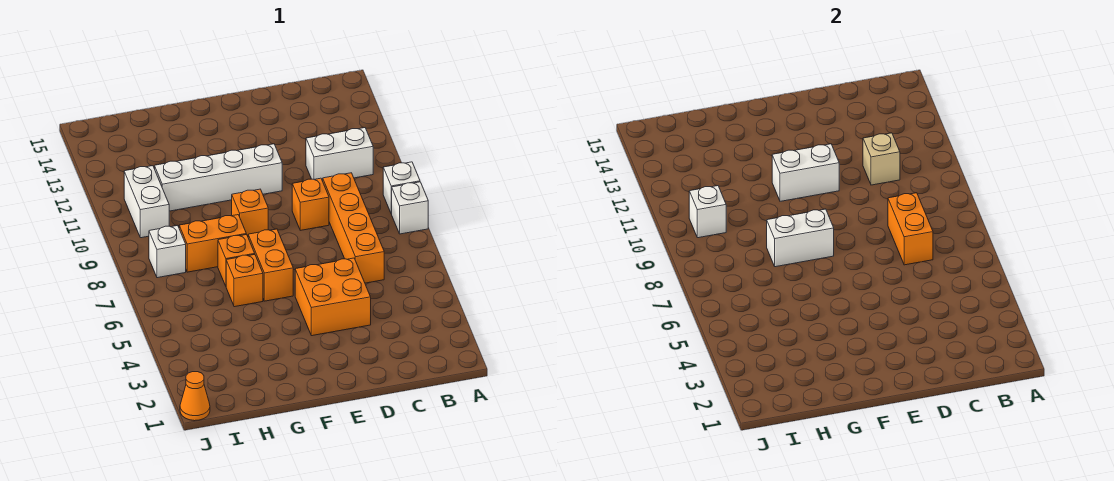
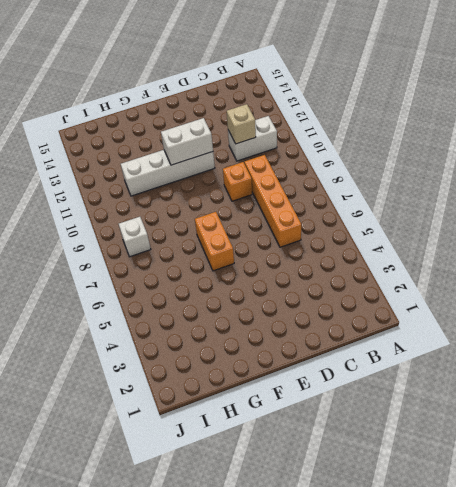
none -> white 1x1 brick [392,182,428,234]
none -> white 1x1 brick [383,162,420,214]
none -> orange 2x2 brick [295,258,371,336]

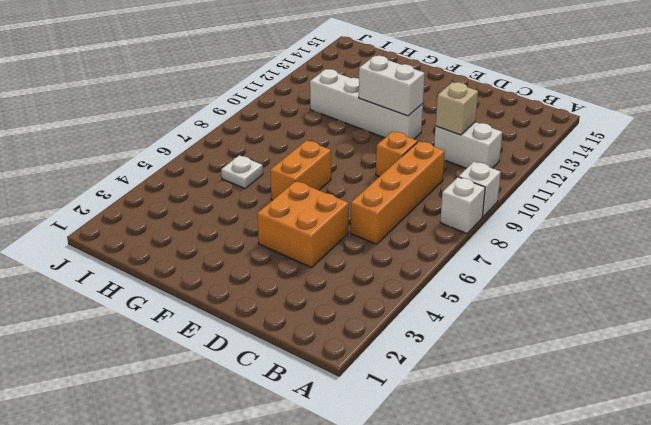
white 1x1 plate [221,155,263,189] -> none
none -> orange 1x1 brick [232,189,268,236]
none -> orange 1x1 brick [226,255,263,307]
none -> orange 1x1 brick [218,234,255,286]

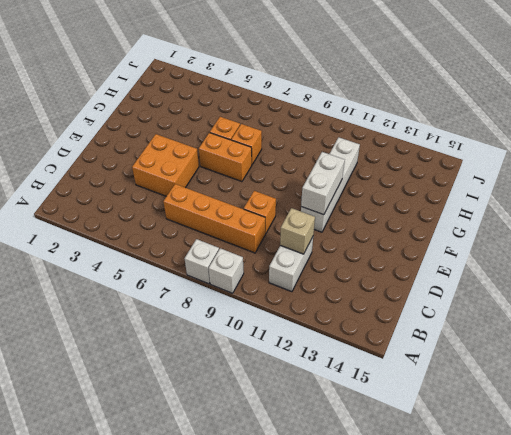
none -> orange 1x1 brick [232,189,268,236]
none -> orange 1x2 brick [179,215,246,272]
none -> white 1x1 brick [149,225,186,278]

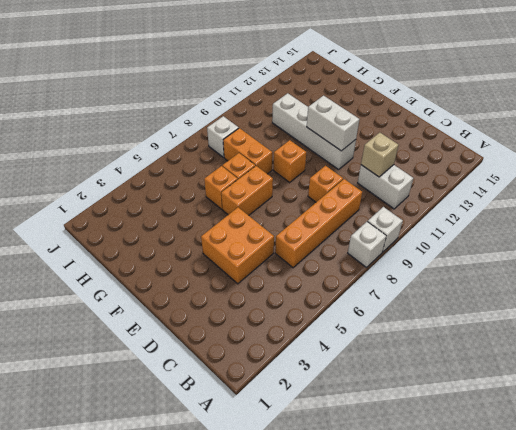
none -> white 1x2 brick [124,166,169,238]
none -> orange 1x1 cone [180,372,210,421]
none -> orange 1x2 brick [888,193,933,265]

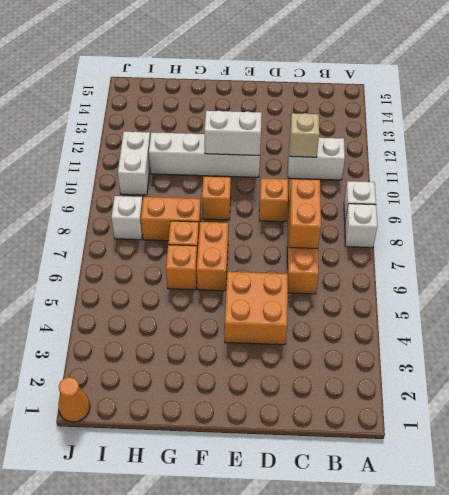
none -> white 1x2 brick [767,209,834,267]
none -> white 1x1 brick [689,186,726,238]

